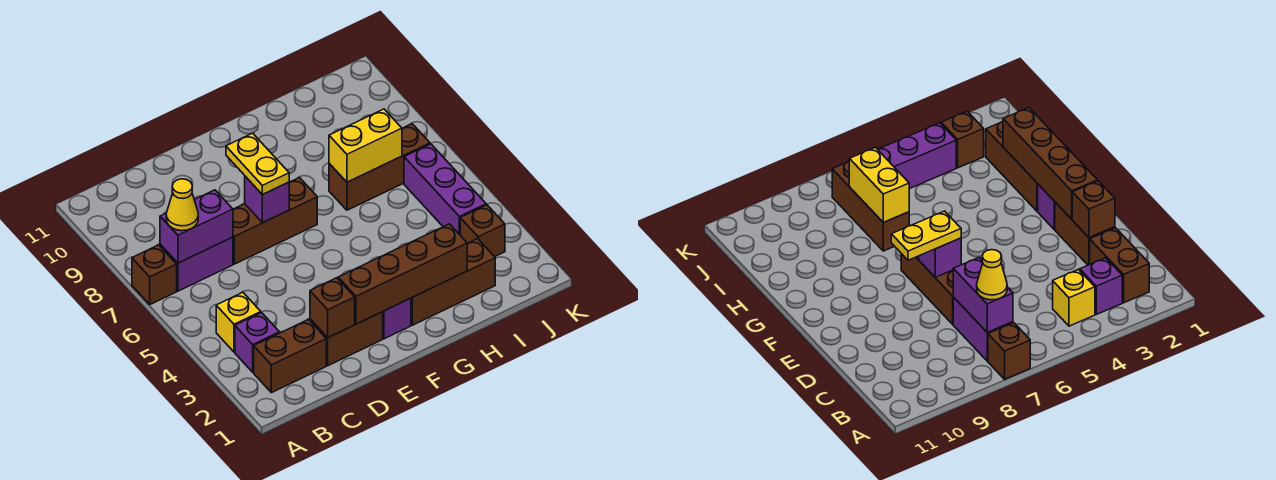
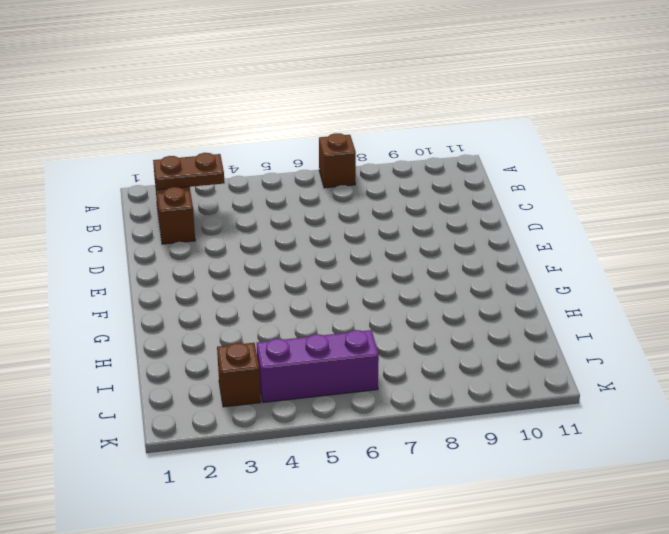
brown 1x2 plate [153,153,225,190] -> none
none -> purple 1x1 brick [235,313,280,372]
none -> yellow 1x1 brick [216,292,261,352]
none -> purple 1x2 brick [160,237,233,291]

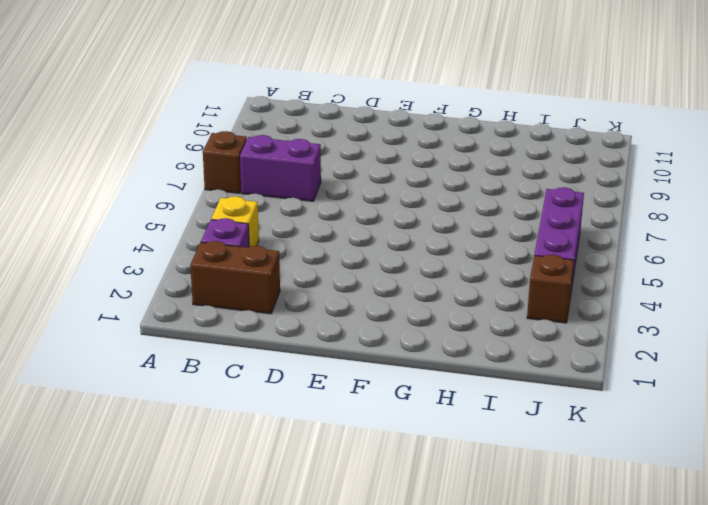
none -> brown 1x2 brick [310,312,383,366]
none -> brown 1x3 brick [233,178,317,264]
none -> purple 1x1 brick [383,298,411,339]

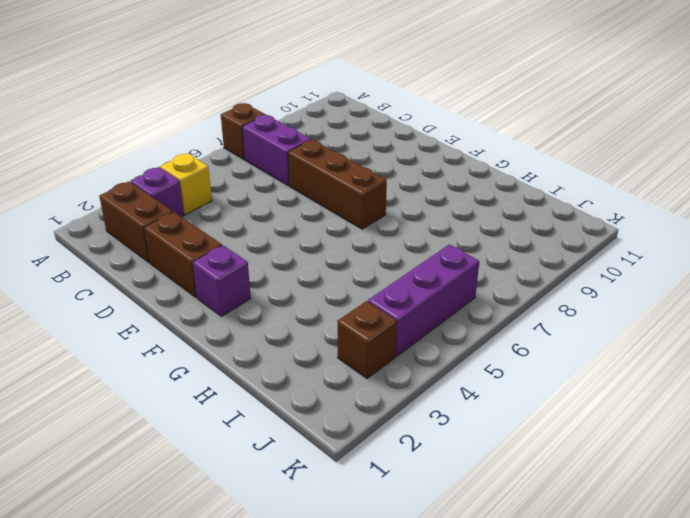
none -> brown 1x3 brick [411,239,495,325]
none -> brown 1x3 brick [329,124,430,210]
none -> purple 1x2 brick [160,190,233,263]

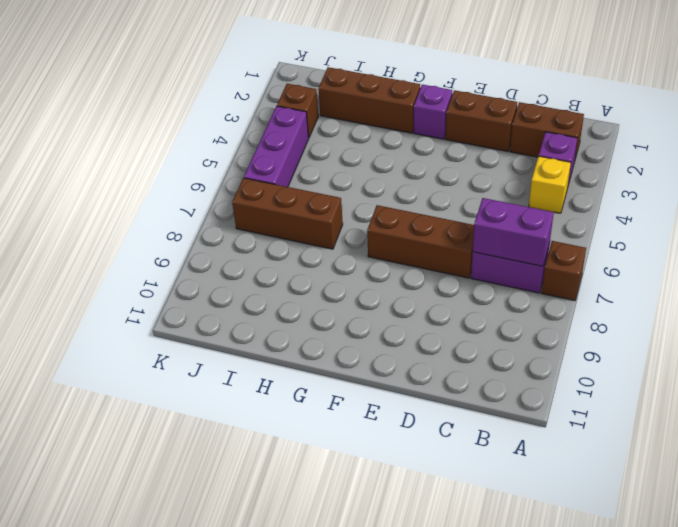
none -> brown 1x1 brick [310,278,355,338]
none -> brown 1x4 brick [338,224,467,324]
none -> purple 1x1 brick [245,176,289,223]

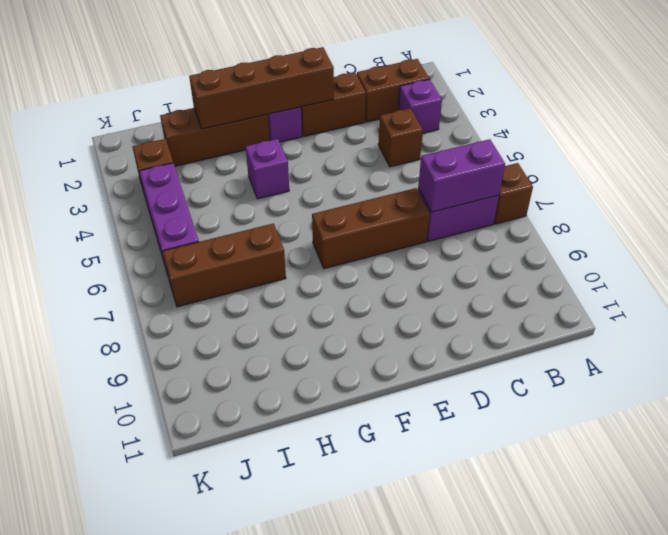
brown 1x1 brick [378,108,423,167] -> brown 1x1 brick moved to [310,278,355,338]
purple 1x1 brick [246,139,289,199] -> purple 1x1 brick moved to [245,176,289,223]
none -> yellow 1x1 brick [216,292,261,352]
none -> yellow 1x2 brick [329,109,402,182]
none -> yellow 1x1 cone [166,179,198,231]

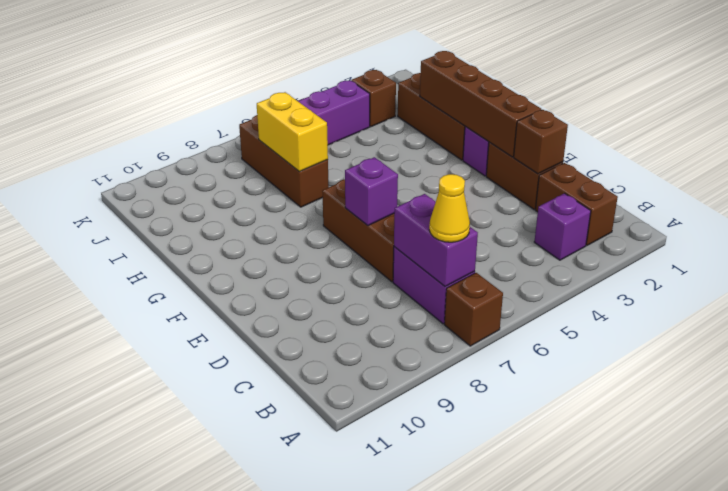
none -> yellow 1x1 brick [216,292,261,352]
none -> yellow 1x2 plate [226,133,289,195]

